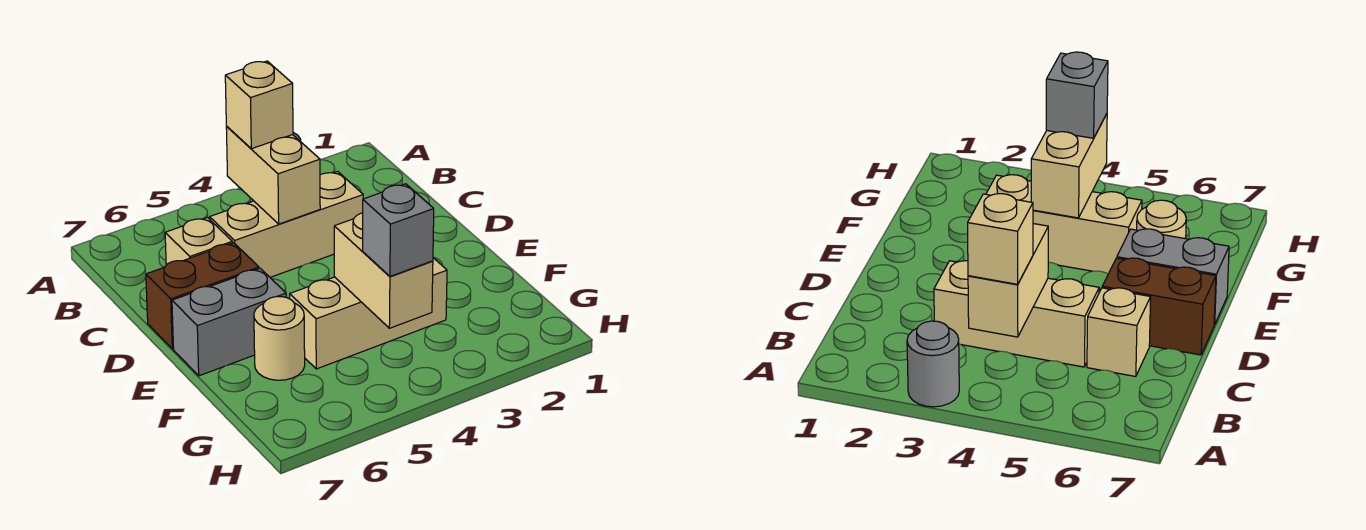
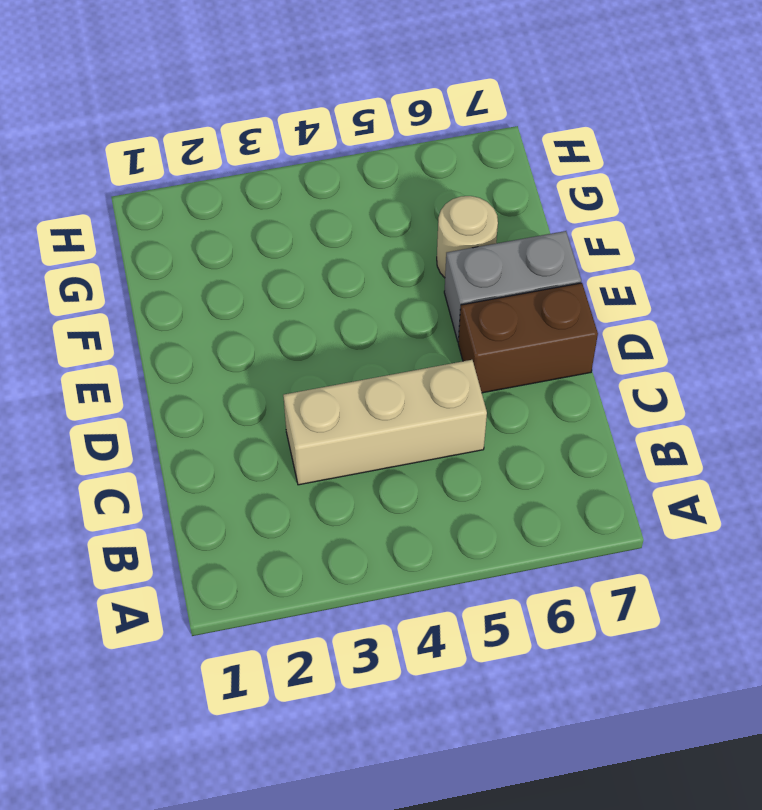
none -> grey 1x1 round brick [907,321,959,407]
none -> tan 1x1 brick [165,217,232,265]

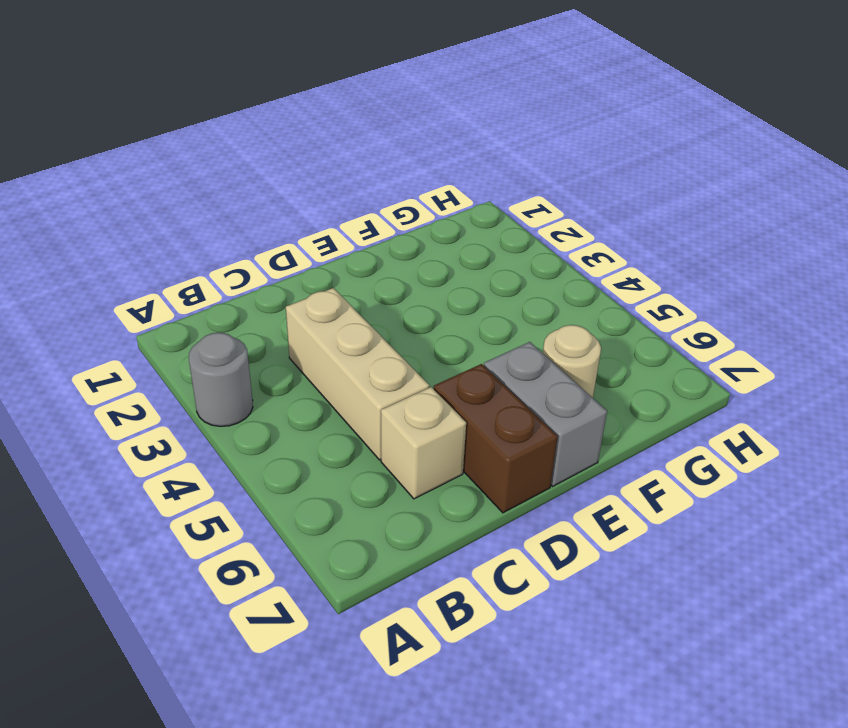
none -> tan 1x3 brick [290,258,447,369]
none -> tan 1x2 brick [226,127,320,224]

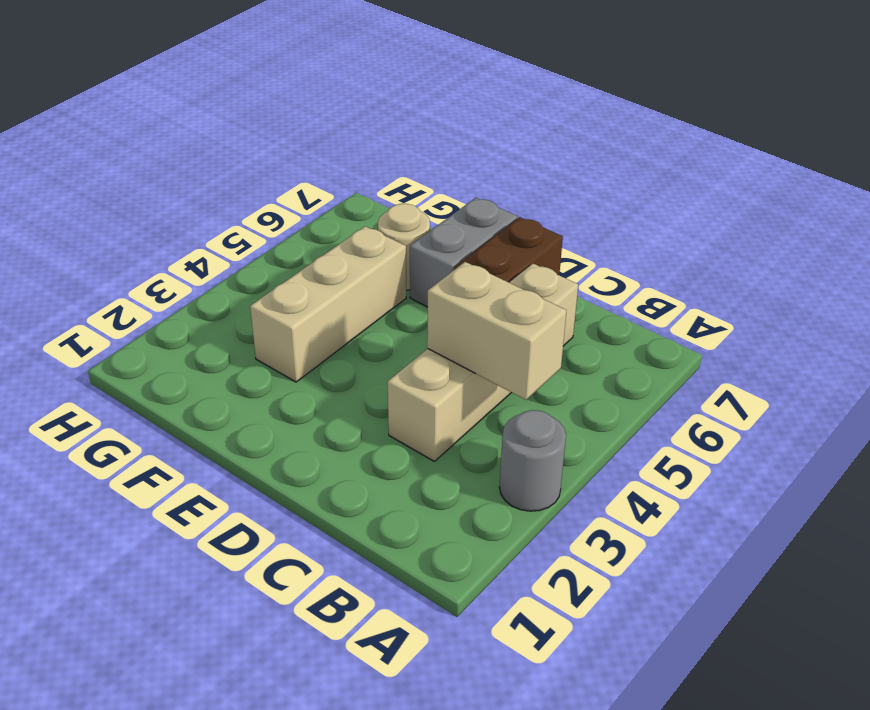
none -> tan 1x2 brick [334,213,433,328]
none -> tan 1x1 brick [225,61,293,149]

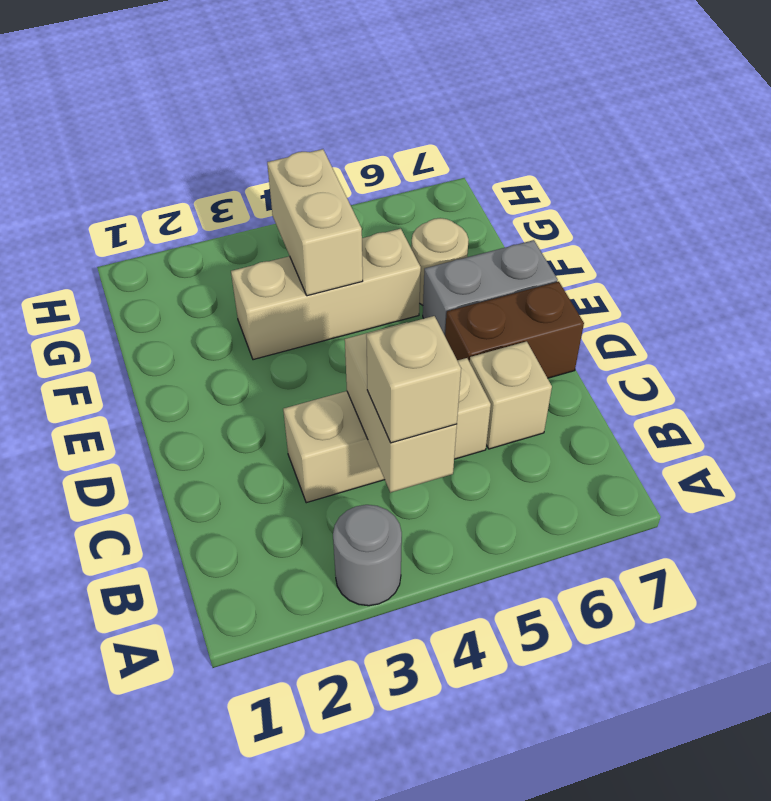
none -> grey 1x1 brick [363,184,434,276]

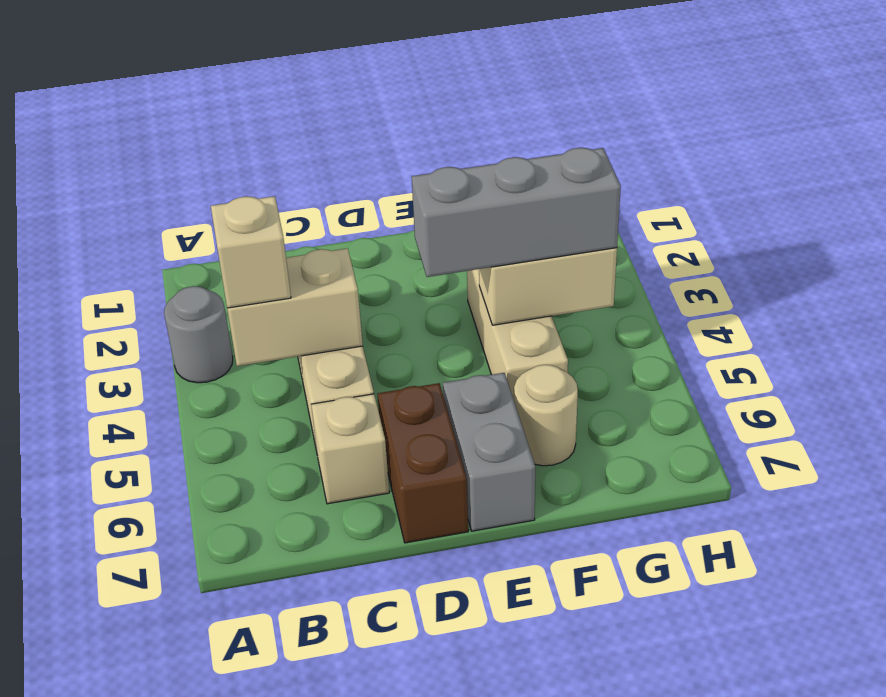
grey 1x3 brick [412,148,621,277] -> grey 1x1 brick [363,184,434,276]

